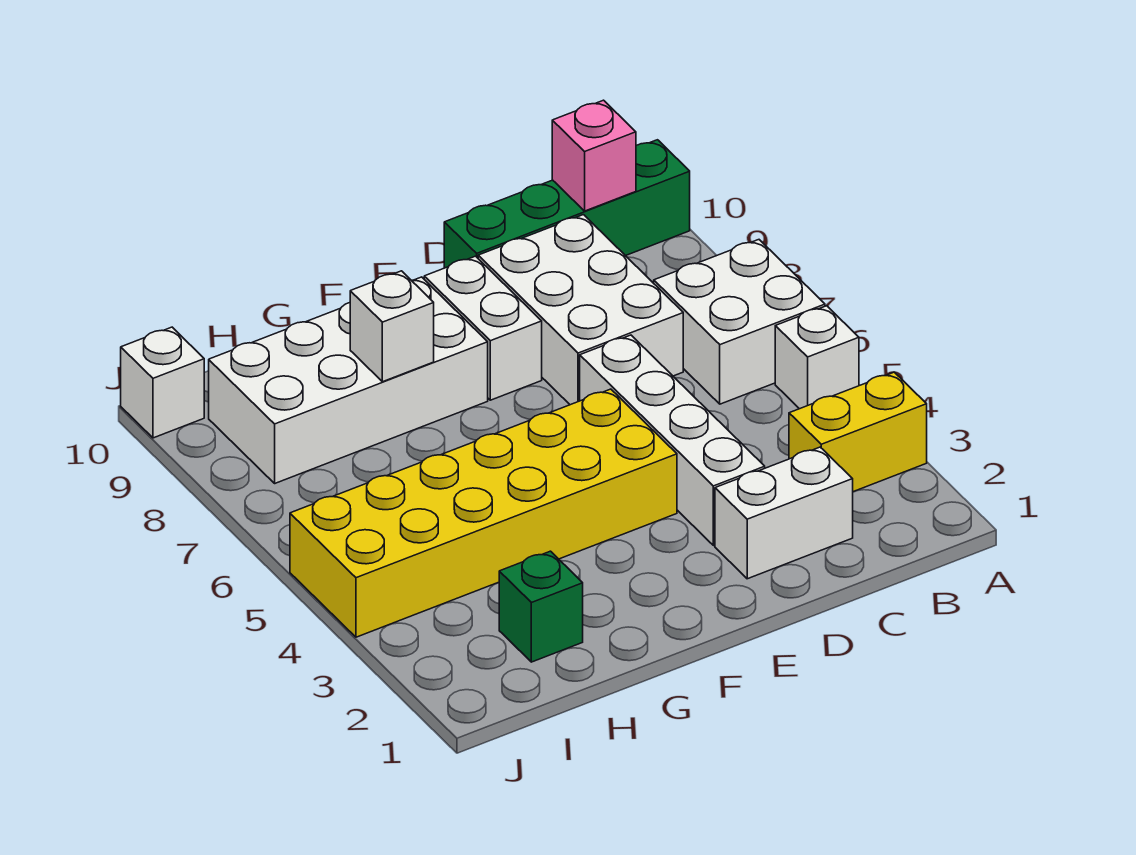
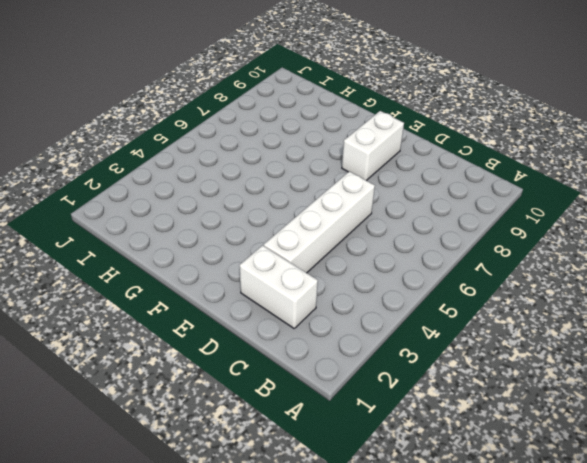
none -> yellow 1x2 brick [789,372,927,492]
none -> white 1x1 brick [775,306,859,409]
none -> white 2x2 brick [654,240,825,404]

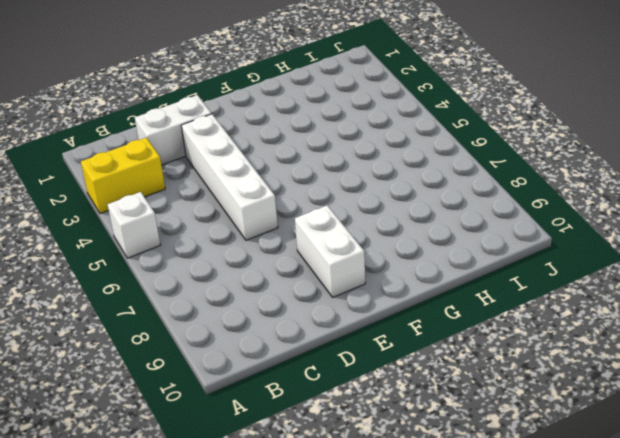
none -> white 2x2 brick [654,240,825,404]
none -> green 1x4 brick [444,140,690,268]
none -> white 2x3 brick [478,215,683,405]

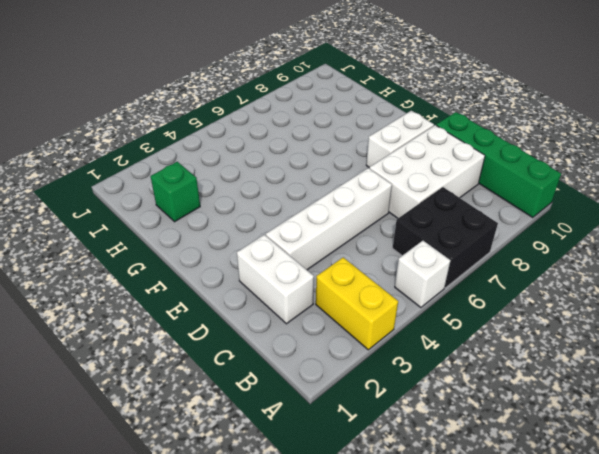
black 2x2 brick [393,187,498,288] -> white 2x2 brick [654,240,825,404]
none -> yellow 2x6 brick [290,389,677,637]
none -> white 2x4 brick [209,277,488,483]
none -> white 1x1 brick [121,327,204,438]

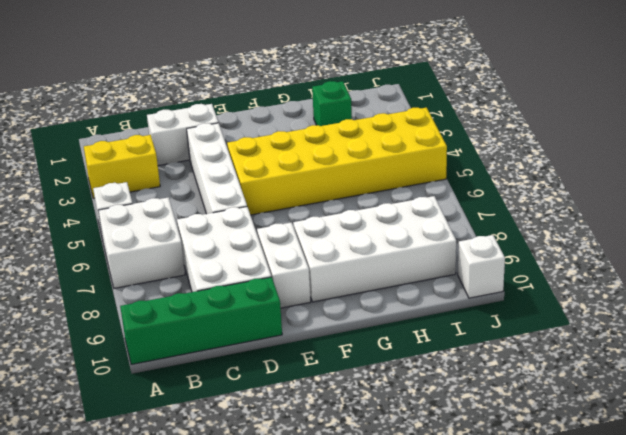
none -> pink 1x1 brick [552,100,636,211]
none -> white 1x1 brick [350,271,434,382]

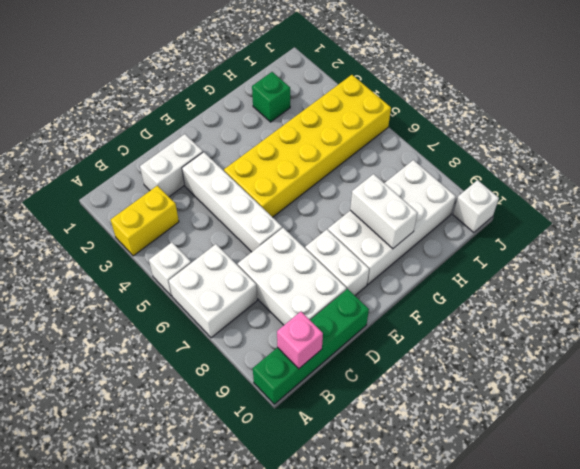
white 1x2 brick [350,174,417,249] -> white 1x1 brick [350,271,434,382]

